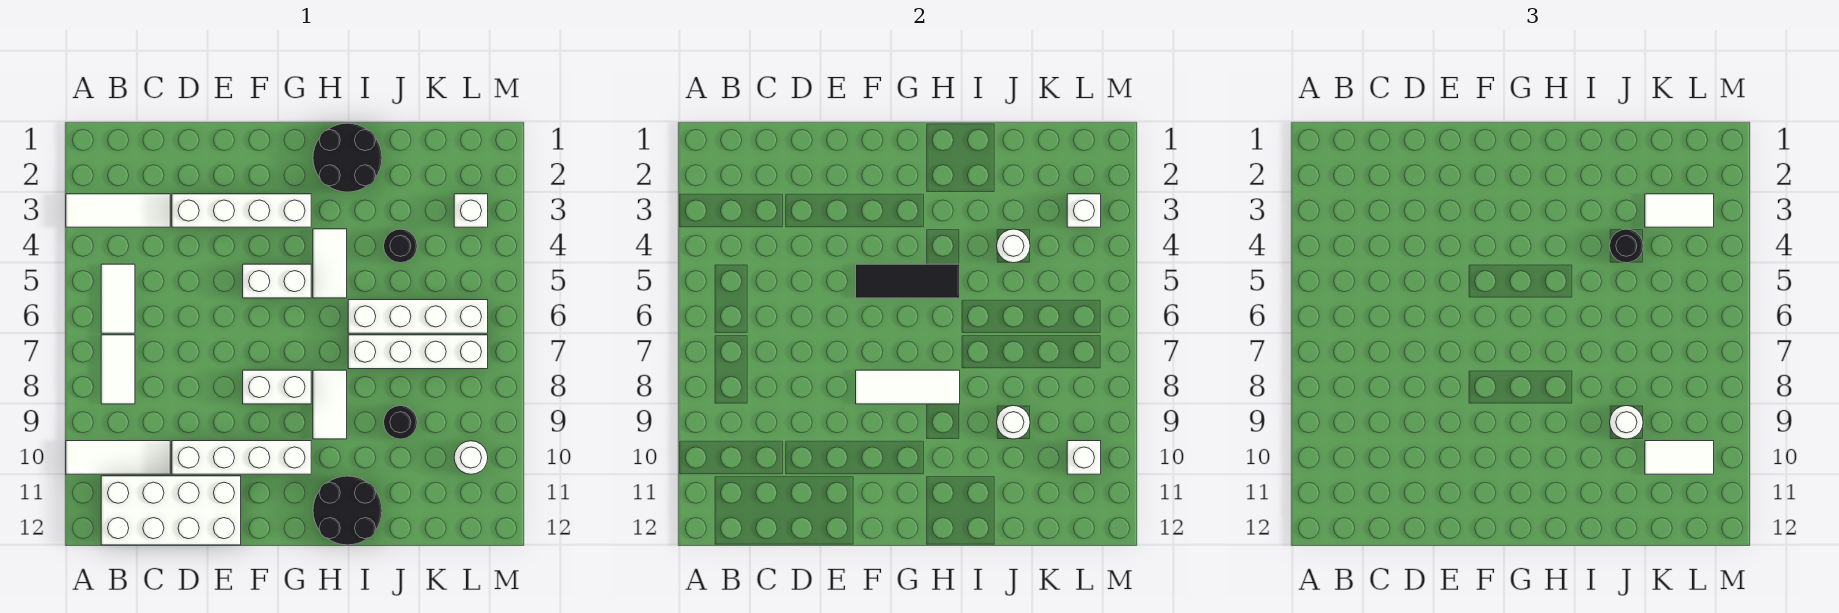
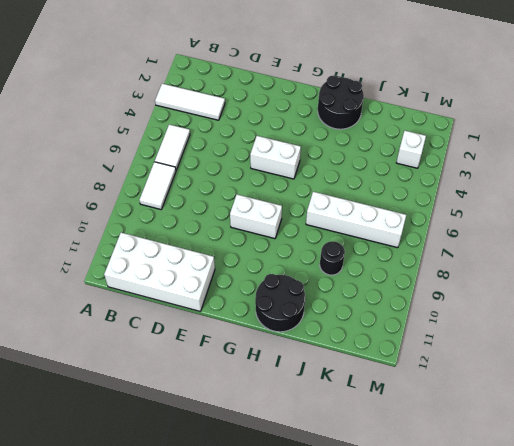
none -> white 1x3 tile [66,441,170,474]
none -> white 1x4 brick [172,194,311,227]
none -> white 1x4 brick [172,441,311,474]

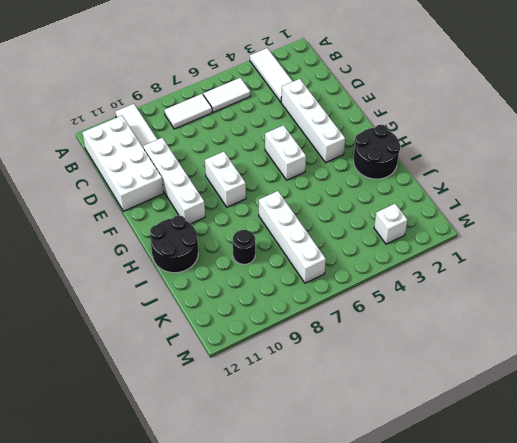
none -> white 1x2 tile [313,229,347,298]
none -> white 1x2 tile [313,370,347,439]
none -> white 1x4 brick [348,300,488,333]

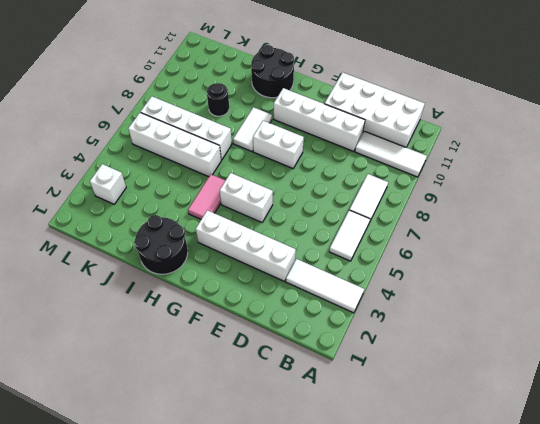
pink 1x2 tile [188,174,225,219] -> white 1x2 tile [313,229,347,298]
none -> black 1x1 round brick [384,229,417,263]
none -> white 1x1 round brick [454,441,488,474]
none -> black 1x3 tile [856,264,960,298]

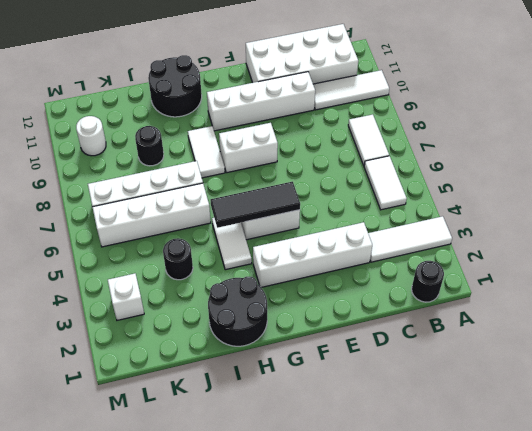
black 1x1 round brick [412,261,444,302] -> black 1x1 round brick moved to [1610,229,1643,263]
none -> white 1x3 tile [856,370,960,404]
none -> white 1x1 round brick [997,229,1030,263]
none -> white 1x1 round brick [997,406,1030,439]

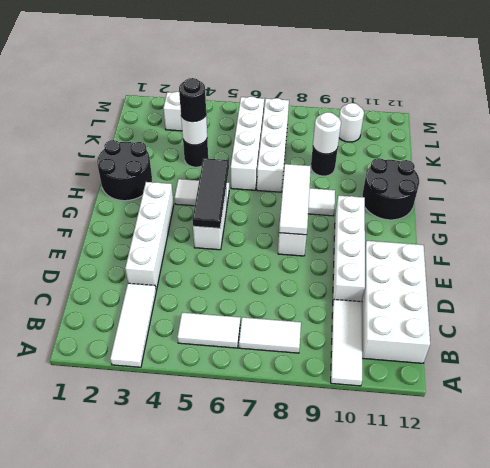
none -> white 1x1 brick [1067,194,1101,227]
none -> white 1x1 brick [1067,441,1101,474]
none -> white 1x1 round brick [1610,406,1643,439]

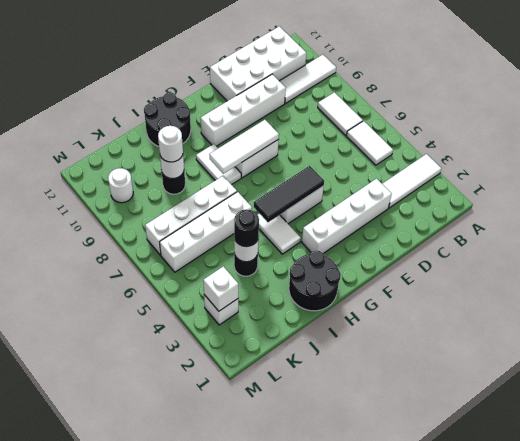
none -> white 1x1 brick [1067,441,1101,474]
none -> white 1x2 tile [1645,194,1714,227]
none -> white 1x2 tile [1645,441,1714,474]

